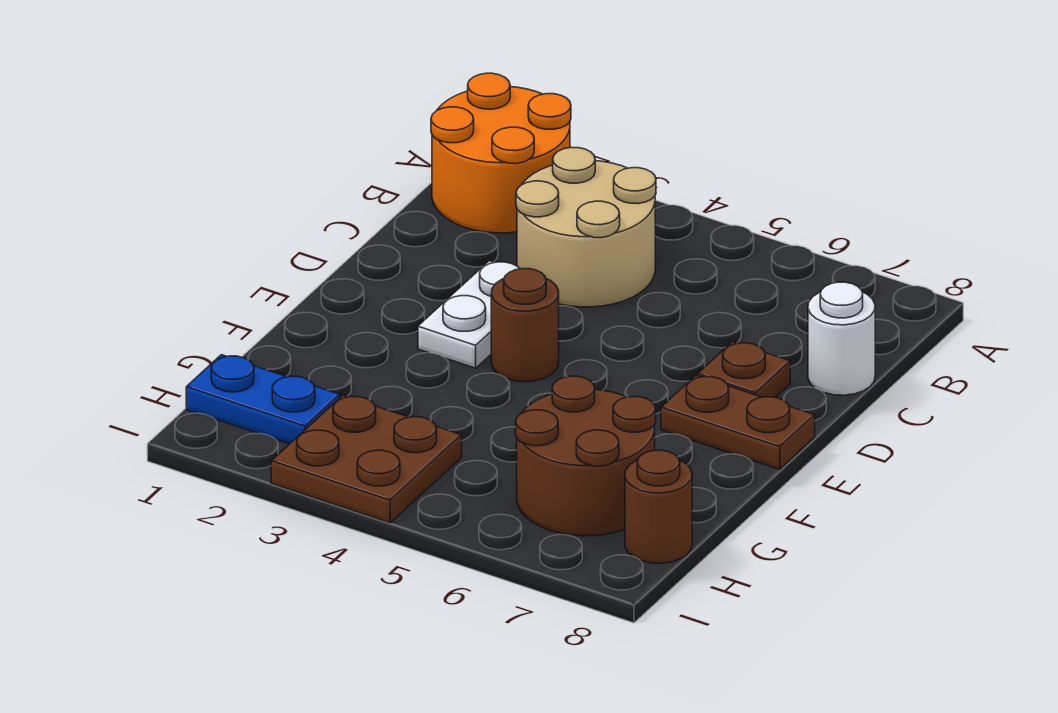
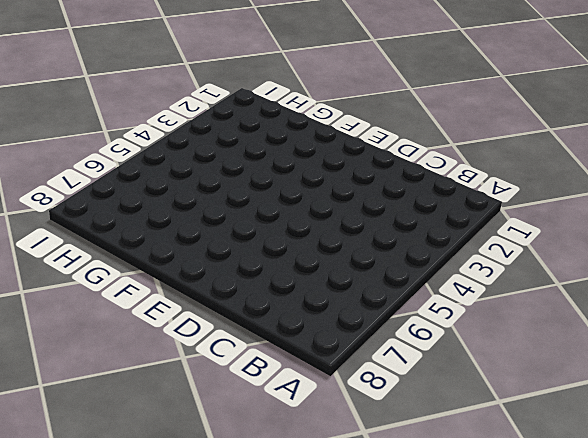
none -> orange 2x2 round brick [431,73,571,233]
none -> tan 2x2 round brick [516,147,656,307]

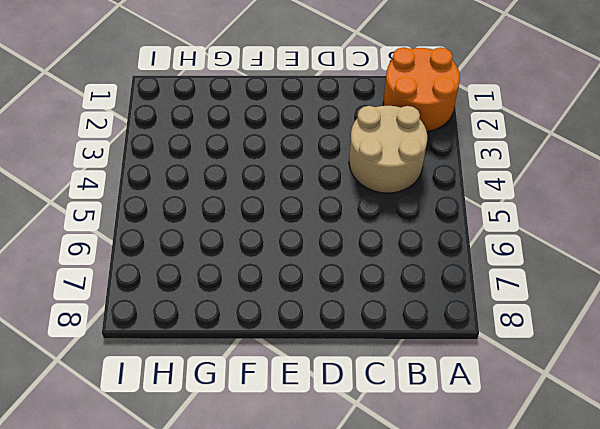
none -> white 1x1 round brick [808,282,875,395]
none -> white 1x2 plate [418,261,520,368]

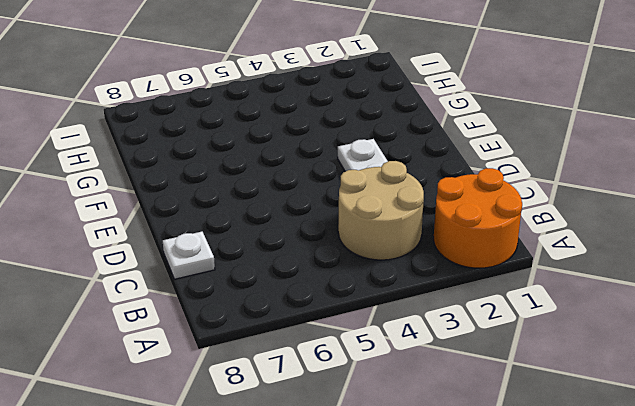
white 1x1 plate [163,232,215,279] -> white 1x1 round brick [808,282,875,395]
none -> brown 1x1 plate [698,342,790,397]
none -> brown 1x1 round brick [491,269,559,382]

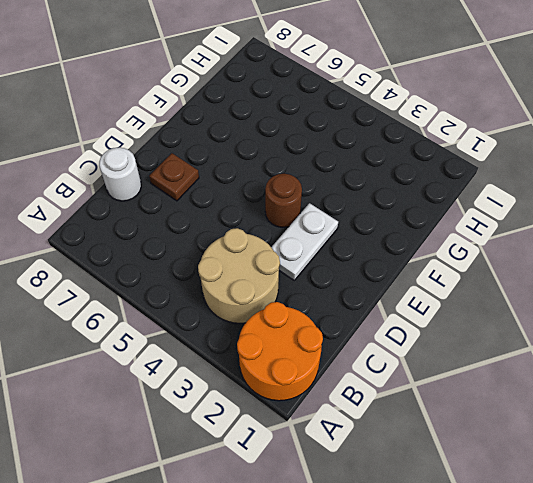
none -> brown 1x2 plate [661,375,815,469]
none -> brown 2x2 round brick [516,376,656,536]

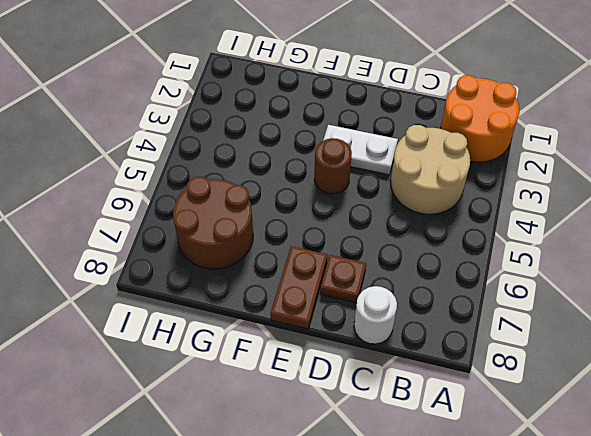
none -> blue 1x2 plate [186,355,340,444]
none -> brown 2x2 plate [271,395,462,523]

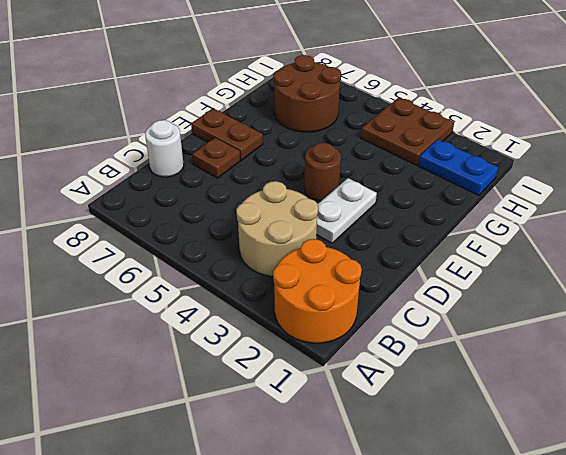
none -> brown 1x1 round brick [625,450,692,563]

